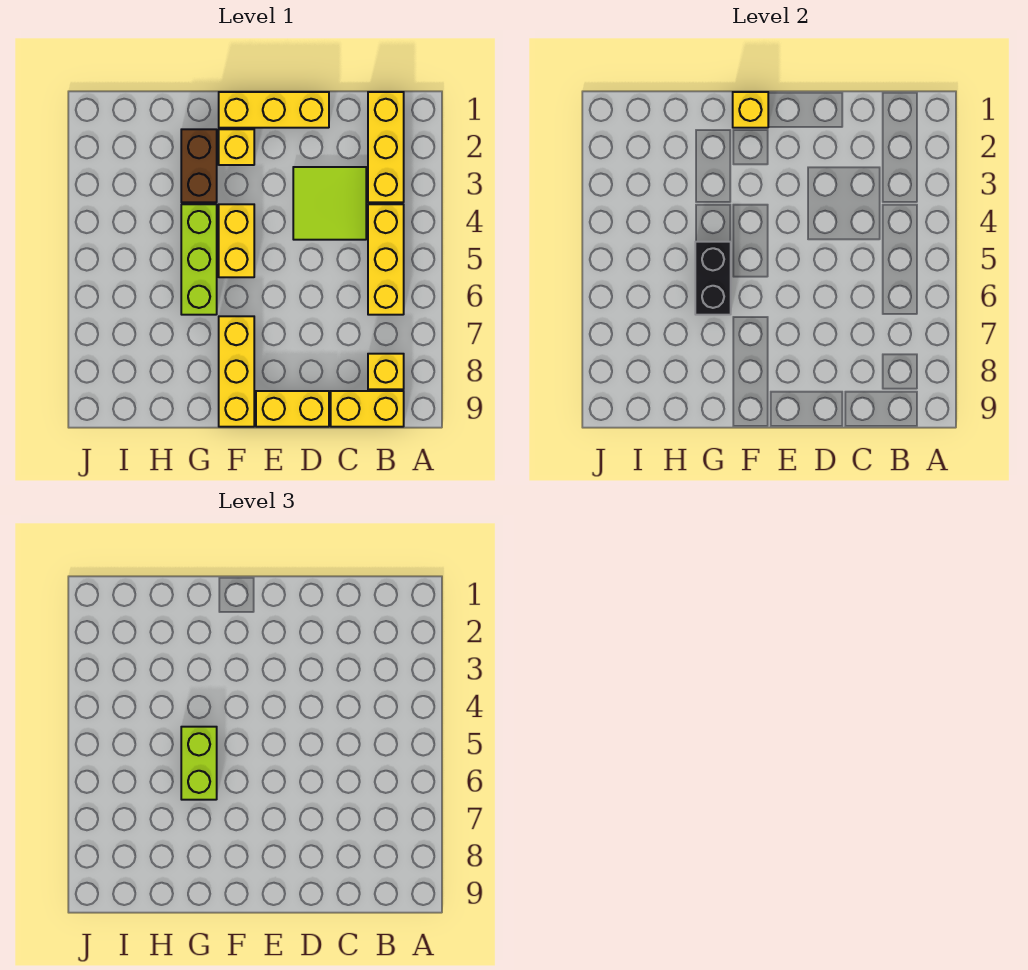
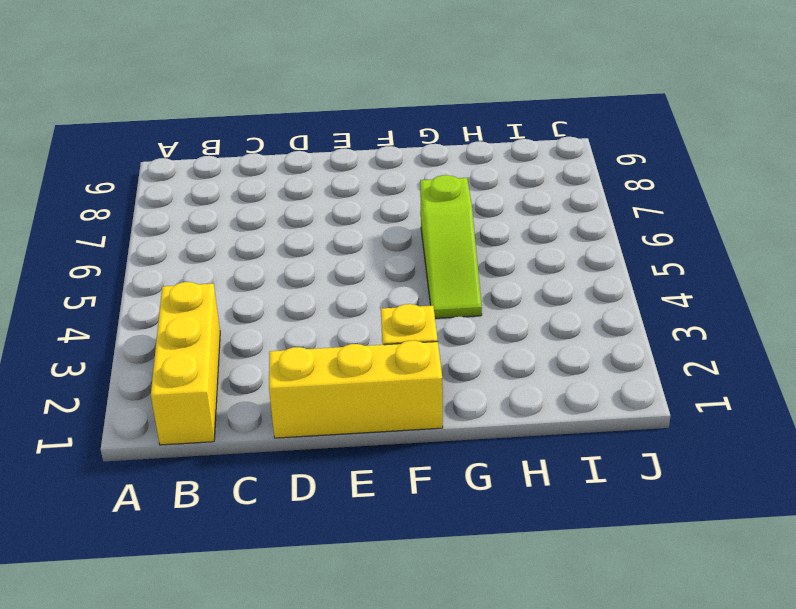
lime 1x3 slope [420,175,482,318] -> lime 1x3 brick [181,204,217,315]
none -> yellow 1x3 brick [368,204,404,315]
none -> yellow 1x1 brick [368,354,404,389]
none -> yellow 1x2 brick [331,391,404,427]

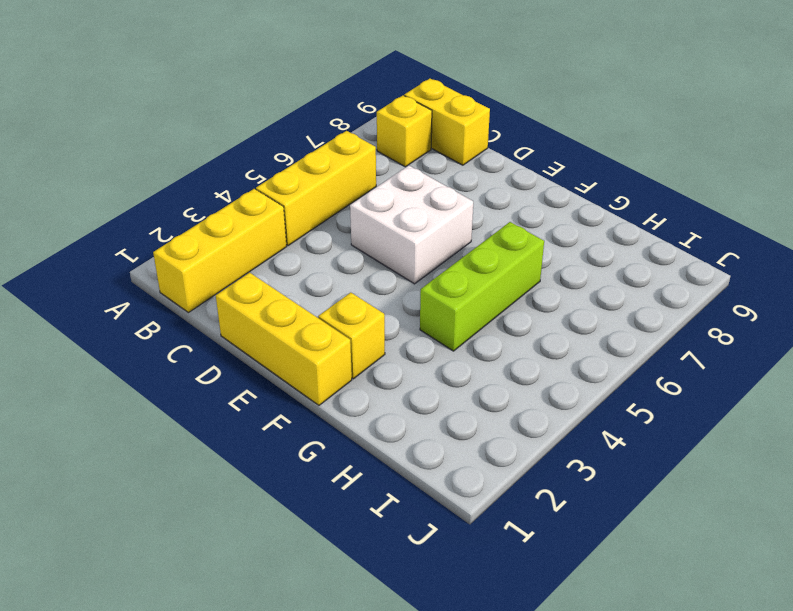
white 2x2 brick [350,165,473,284] -> none
none -> lime 2x2 tile [293,167,366,240]
none -> yellow 1x2 brick [256,391,329,427]
none -> yellow 1x2 brick [219,204,254,277]

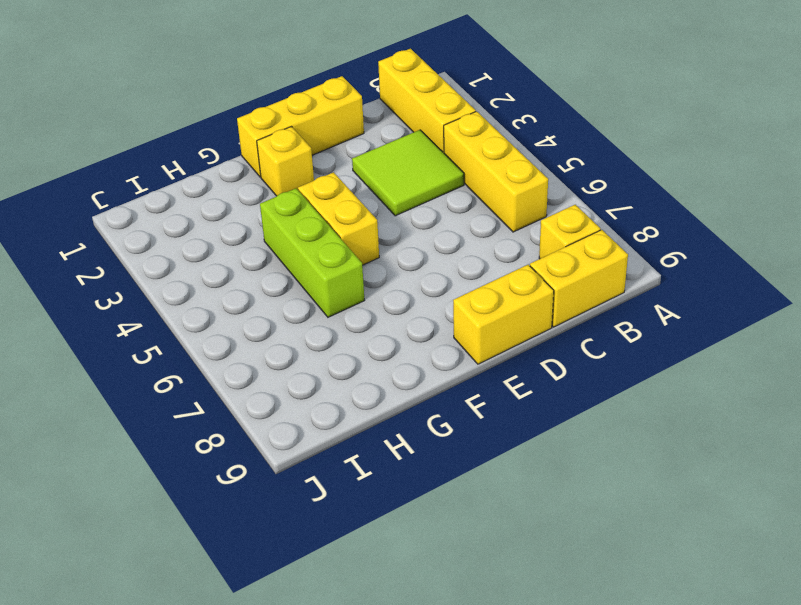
none -> yellow 1x3 brick [219,316,254,427]
none -> brown 1x2 brick [181,129,217,202]
none -> yellow 1x1 brick [733,92,768,128]

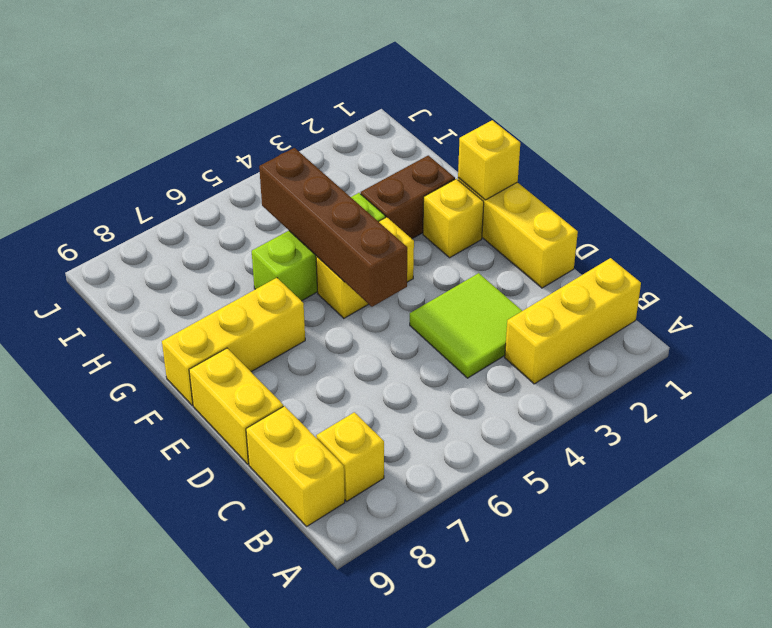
brown 1x4 brick [259,148,407,307] -> black 1x2 brick [695,242,731,315]
none -> yellow 1x3 brick [368,204,404,315]
none -> lime 1x2 brick [181,727,217,800]

